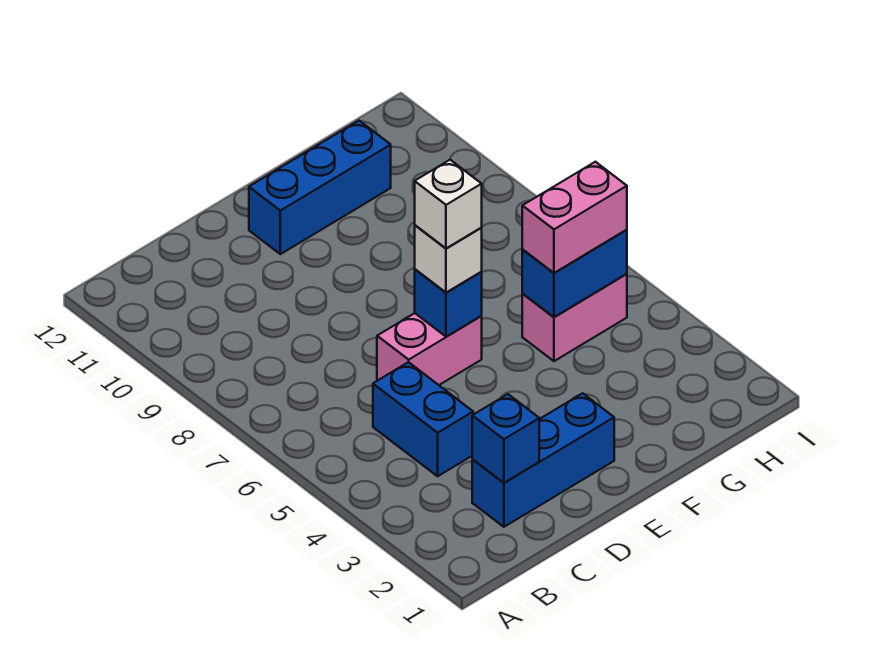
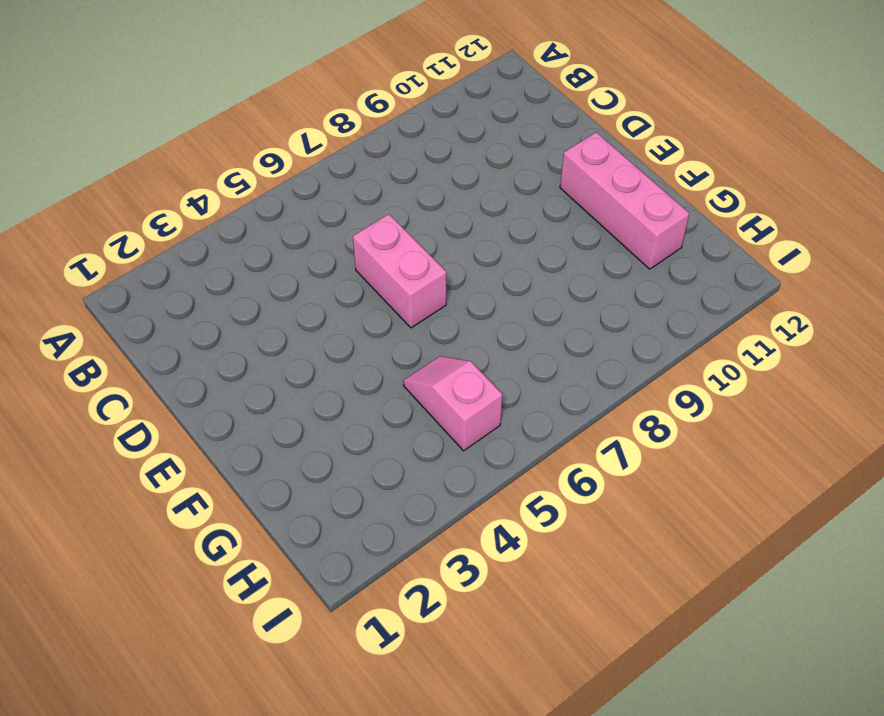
pink 1x3 brick [560,132,689,269] -> blue 1x3 brick [249,121,391,254]
pink 1x2 slope [403,356,502,451] -> pink 1x2 brick [522,274,627,361]
none -> blue 1x3 brick [472,393,614,527]
none -> blue 1x2 brick [373,362,473,476]

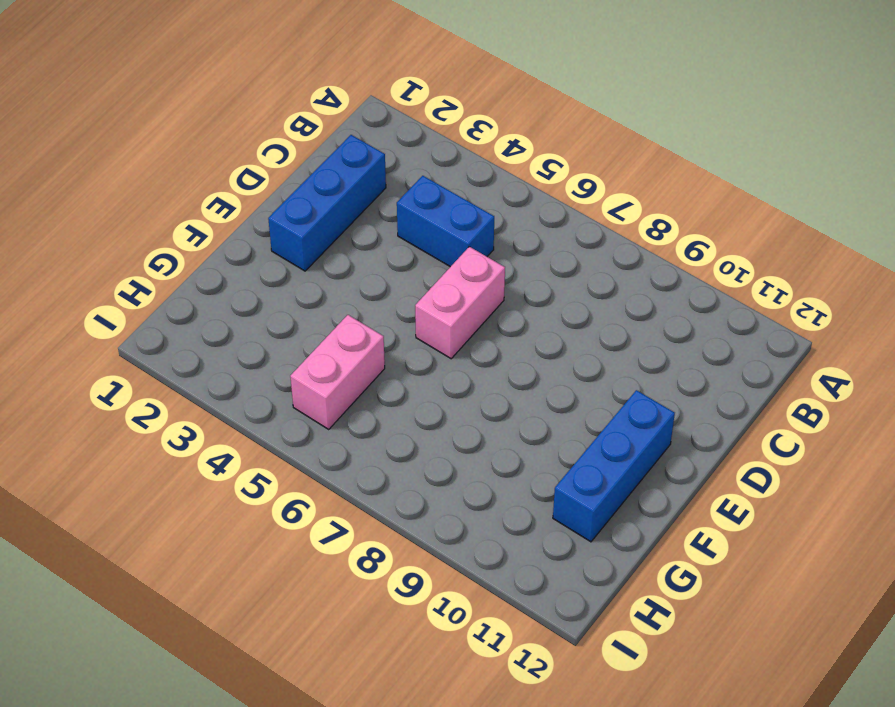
none -> blue 1x1 brick [472,394,539,483]
none -> blue 1x1 brick [415,269,482,337]

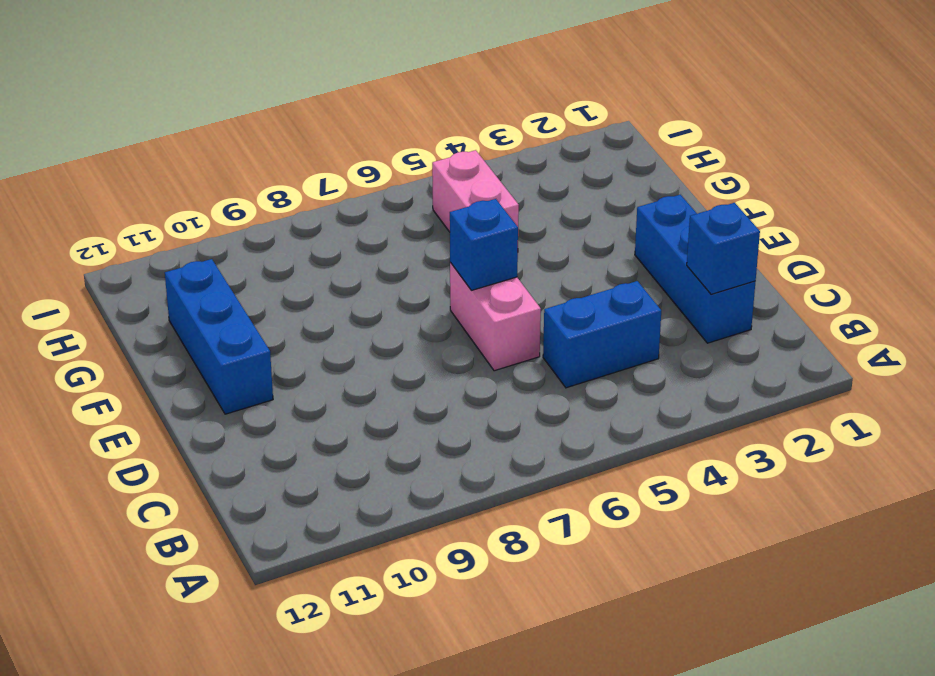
none -> blue 1x2 brick [522,230,627,317]
none -> white 1x1 brick [415,225,482,293]

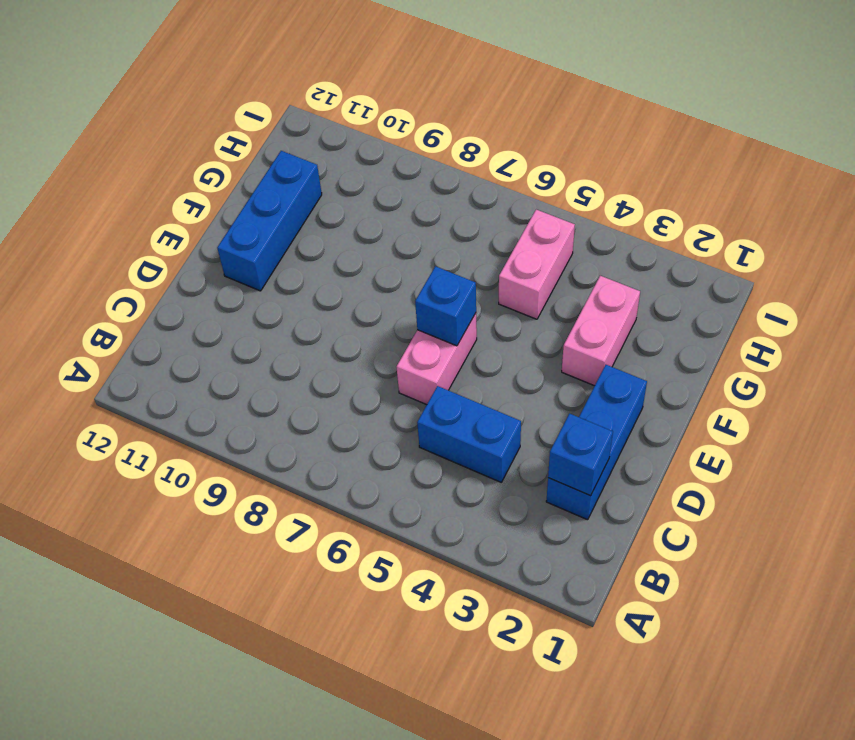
pink 1x2 brick [562,276,640,386] -> pink 1x2 brick moved to [522,162,627,273]
none -> blue 1x2 brick [522,230,627,317]
none -> white 1x1 brick [415,225,482,293]

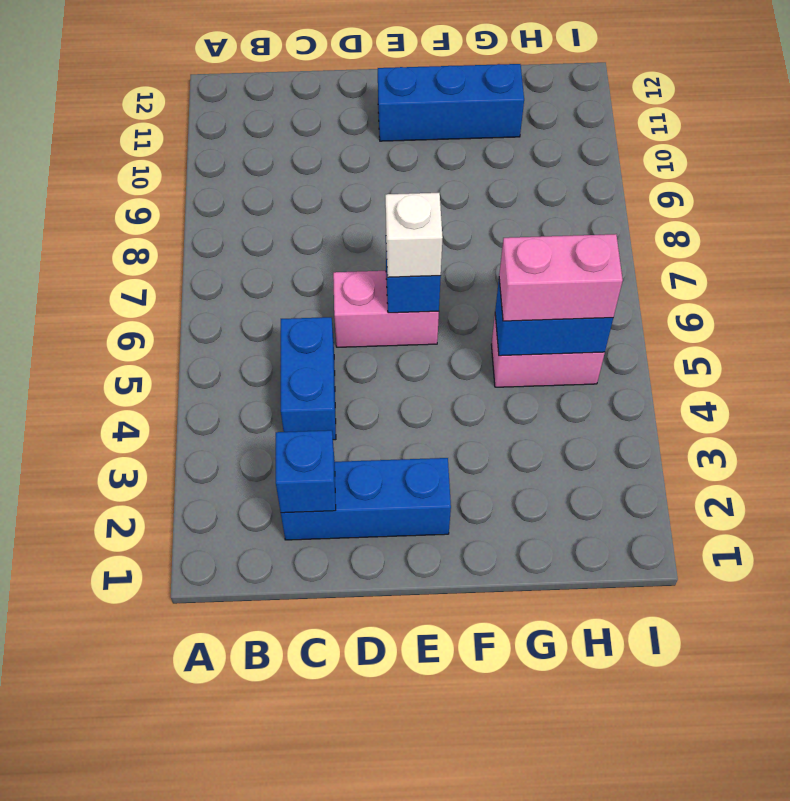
none -> white 1x1 brick [415,160,482,248]

